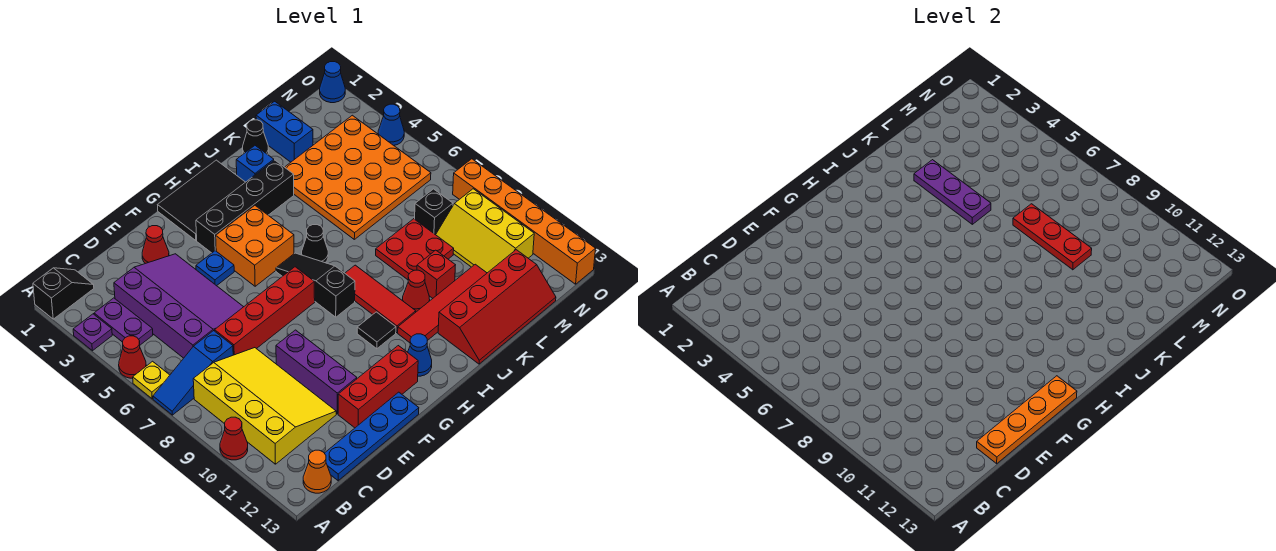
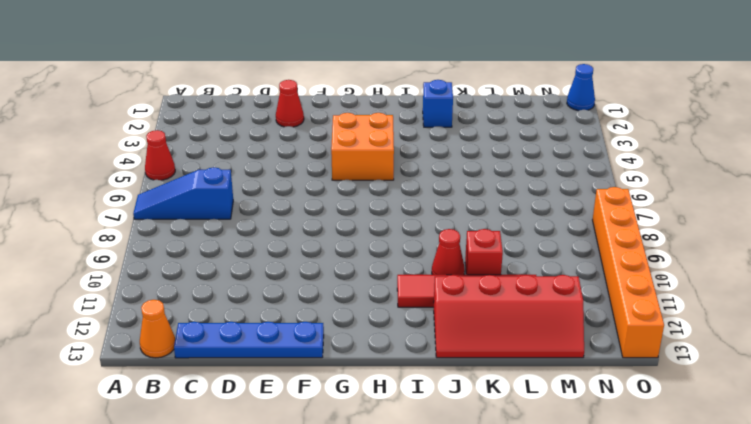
none -> black 1x2 slope [33,268,94,319]
none -> purple 1x1 plate [73,314,112,351]
none -> yellow 1x1 plate [133,361,170,399]
none -> red 1x1 cone [220,417,248,460]

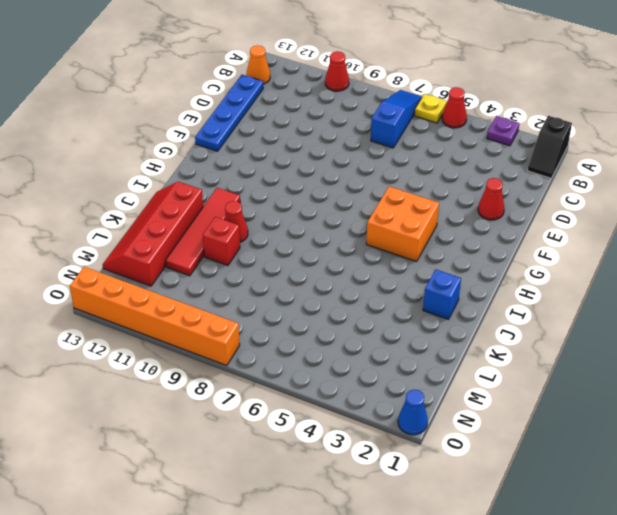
none -> purple 1x2 plate [94,298,153,345]
none -> yellow 3x4 slope [193,348,336,464]
none -> purple 3x4 slope [114,254,243,358]
none -> red 1x4 brick [215,267,315,355]

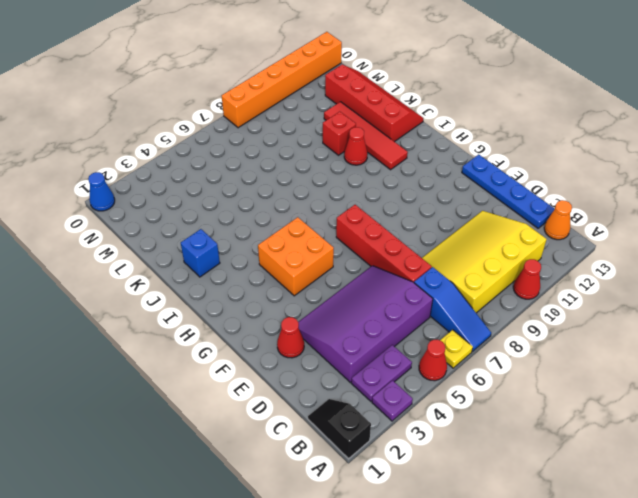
none -> purple 1x3 brick [276,330,357,414]
none -> red 1x3 brick [338,346,418,428]
none -> blue 1x1 plate [196,251,234,286]
none -> black 2x3 tile [158,160,245,240]

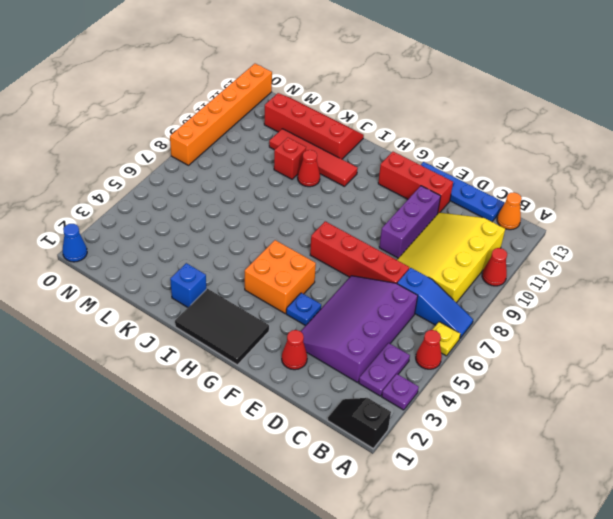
none -> black 1x4 brick [196,160,294,253]
none -> black 1x3 slope [276,253,355,317]
none -> black 1x1 tile [357,312,396,349]
none -> blue 1x1 cone [408,334,432,376]

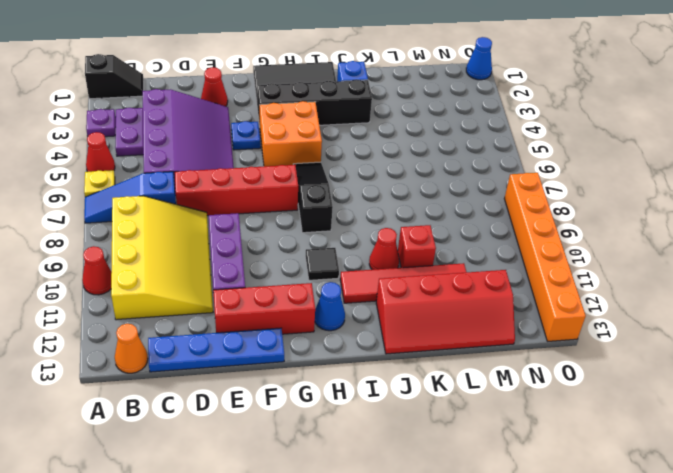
none -> black 1x1 cone [302,225,328,263]
none -> red 1x3 tile [345,265,416,332]
none -> black 1x1 cone [243,120,269,155]
none -> orange 4x4 plate [285,115,431,239]

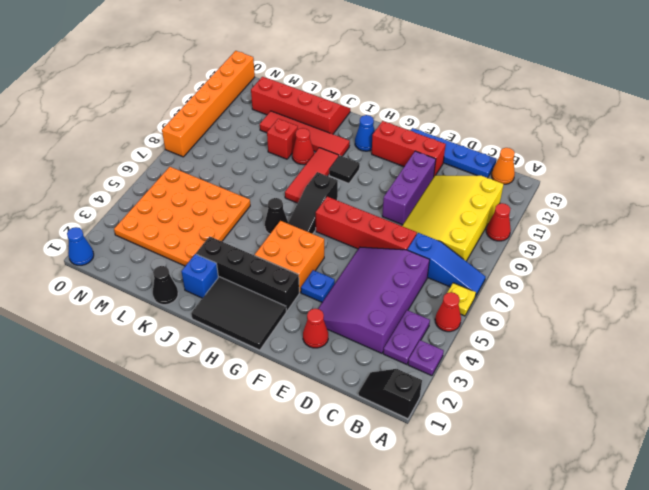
none -> red 2x2 plate [376,219,454,280]
none -> blue 1x2 brick [256,101,313,162]
none -> black 1x1 brick [415,189,453,235]
none -> yellow 2x3 slope [436,189,534,273]

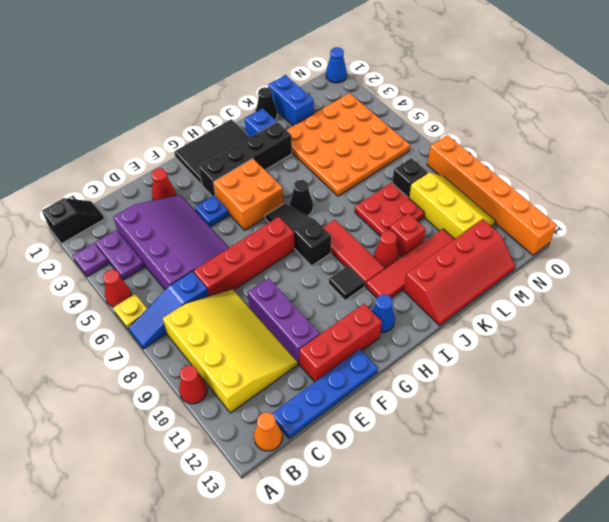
yellow 2x3 slope [409,173,495,239] -> yellow 2x3 slope turned to [436,189,534,273]
none -> blue 1x1 cone [378,104,404,145]
none -> orange 1x4 plate [977,376,1077,464]
none -> purple 1x3 plate [914,160,991,224]
none -> red 1x3 plate [1013,204,1092,270]

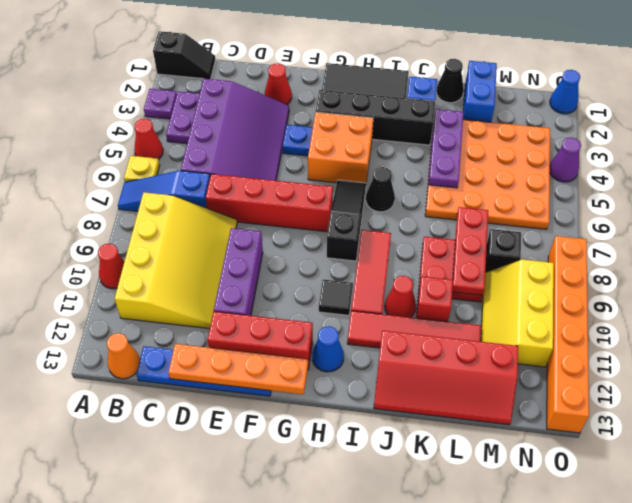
purple 1x1 cone [550,138,581,182] -> blue 1x1 cone [378,104,404,145]

